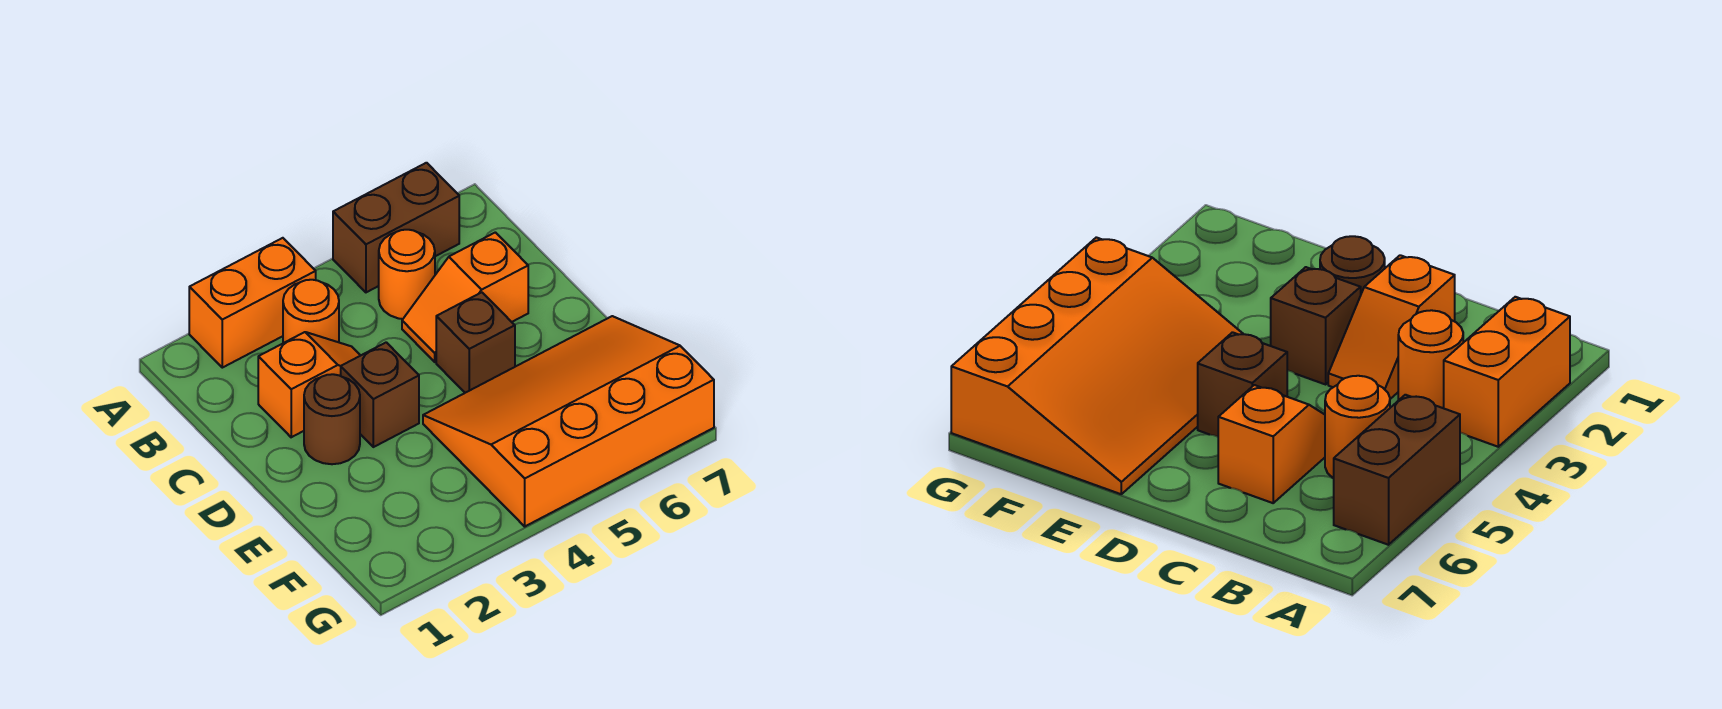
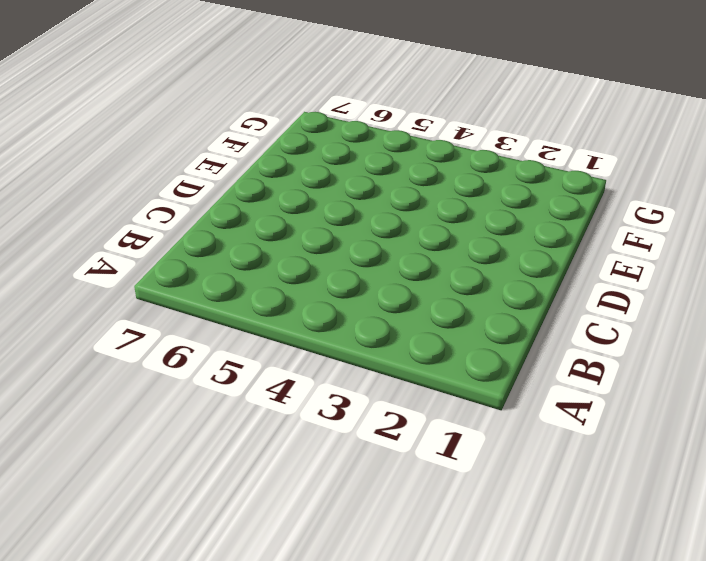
none -> orange 1x2 brick [189,238,316,368]
none -> brown 1x2 brick [333,163,459,292]

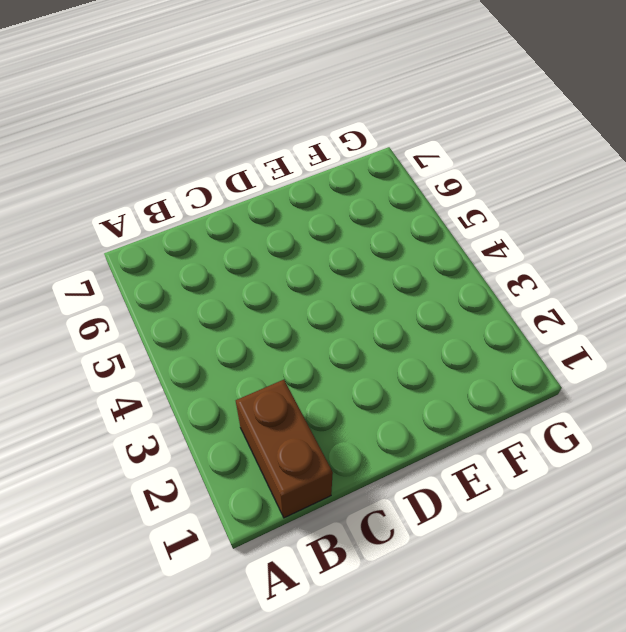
brown 1x2 brick [236,380,333,518] -> brown 1x2 brick moved to [333,163,459,292]
none -> orange 1x2 brick [189,238,316,368]
none -> orange 1x1 round brick [283,280,339,343]

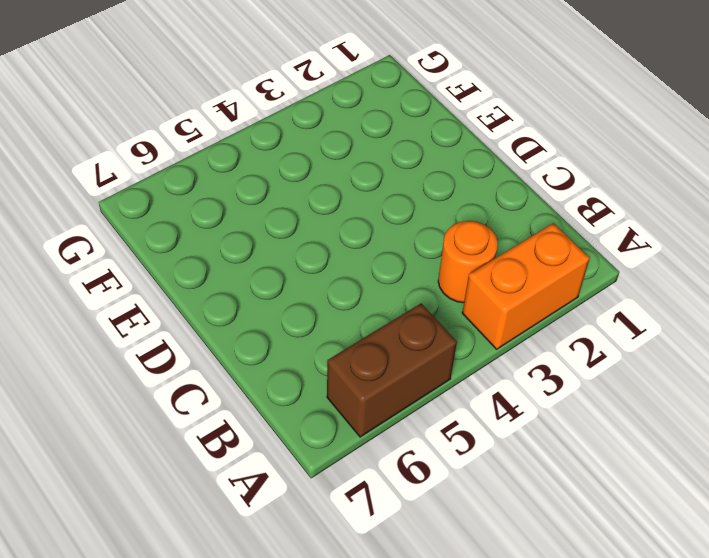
none -> orange 1x1 round brick [379,230,435,319]
none -> orange 1x2 slope [258,332,361,437]

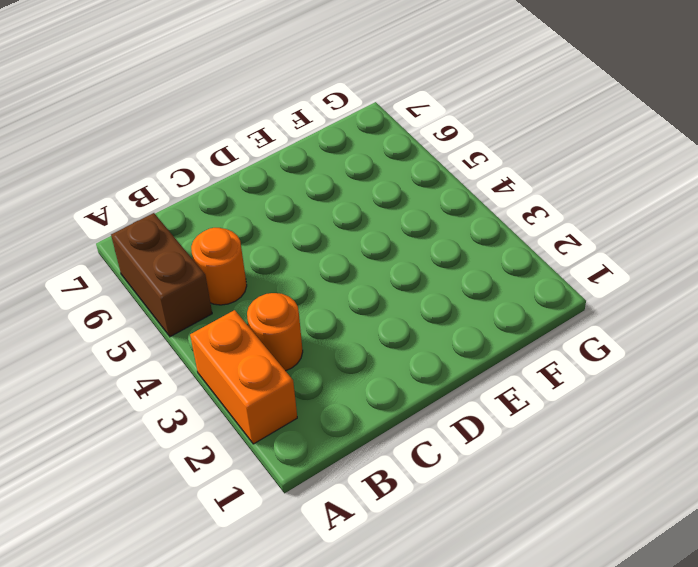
none -> orange 1x2 slope [258,332,361,437]
none -> orange 1x2 slope [402,232,528,362]

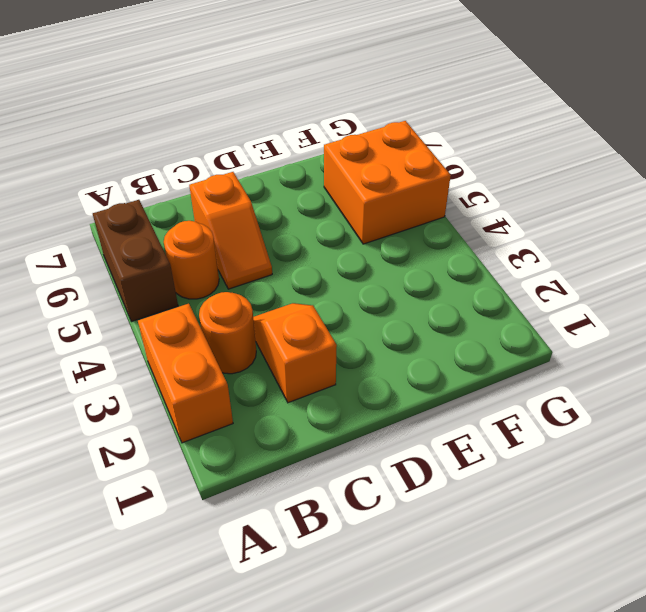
orange 2x2 brick [324,121,451,244] -> orange 3x4 slope [423,316,714,526]
none -> brown 1x1 round brick [304,374,360,464]
none -> brown 1x1 brick [341,342,419,447]

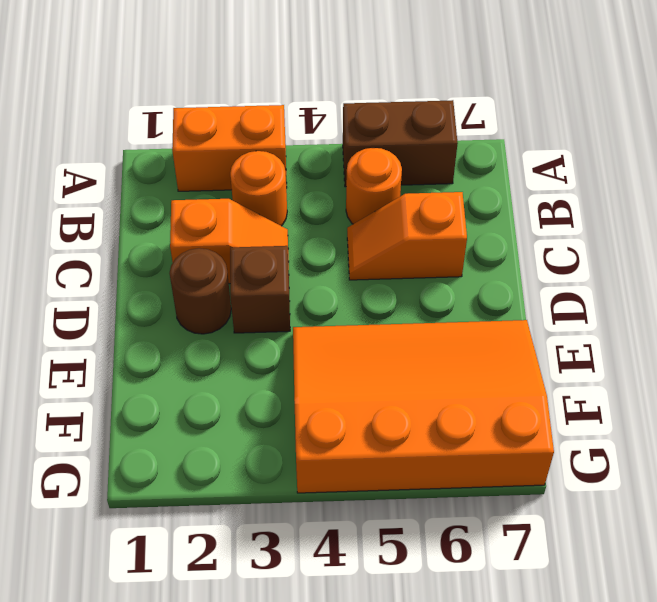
none -> brown 1x1 brick [436,292,515,393]

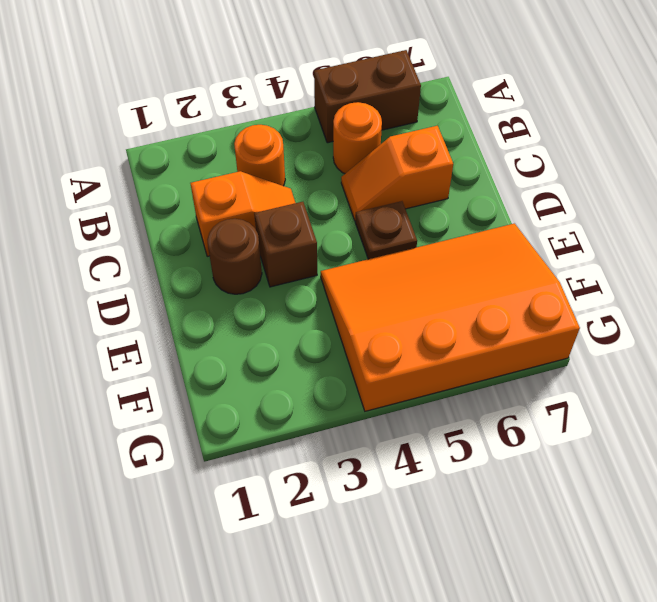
brown 1x1 plate [355,201,417,259] -> brown 1x1 brick [436,292,515,393]
none -> orange 1x2 brick [189,238,316,368]

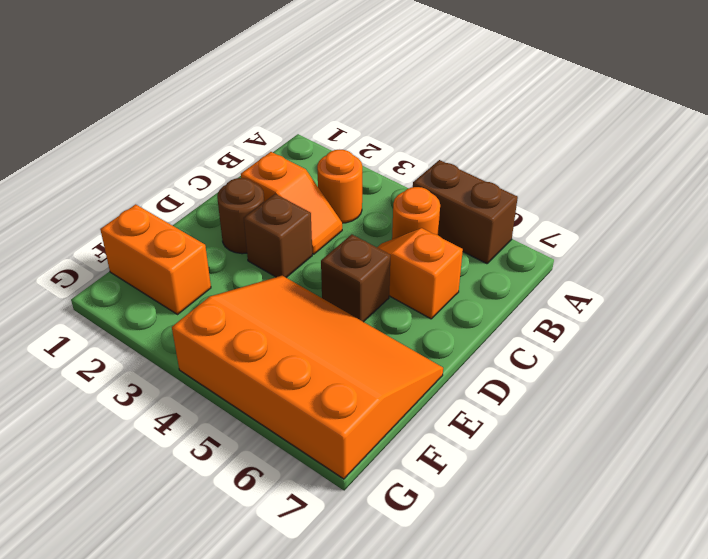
orange 1x2 brick [100,204,211,314] -> orange 1x2 brick moved to [189,238,316,368]

